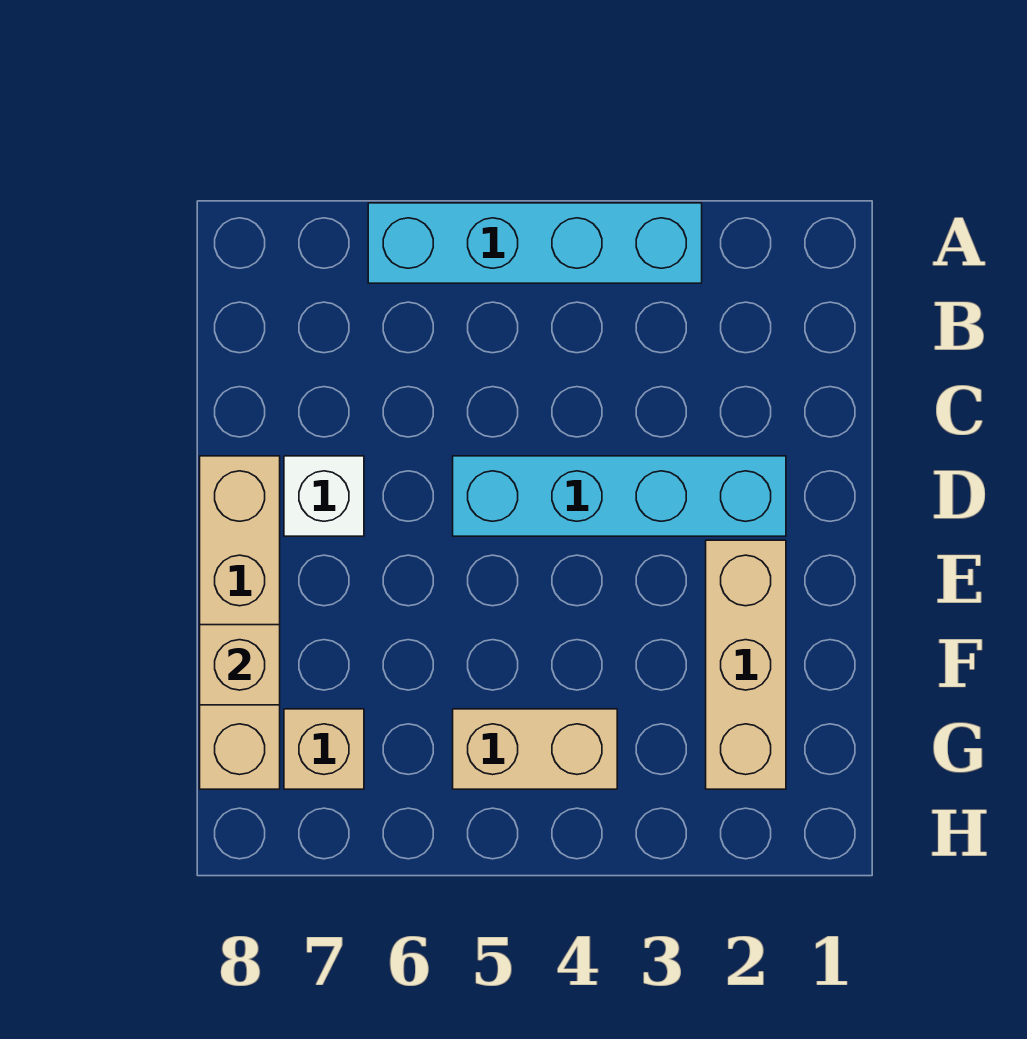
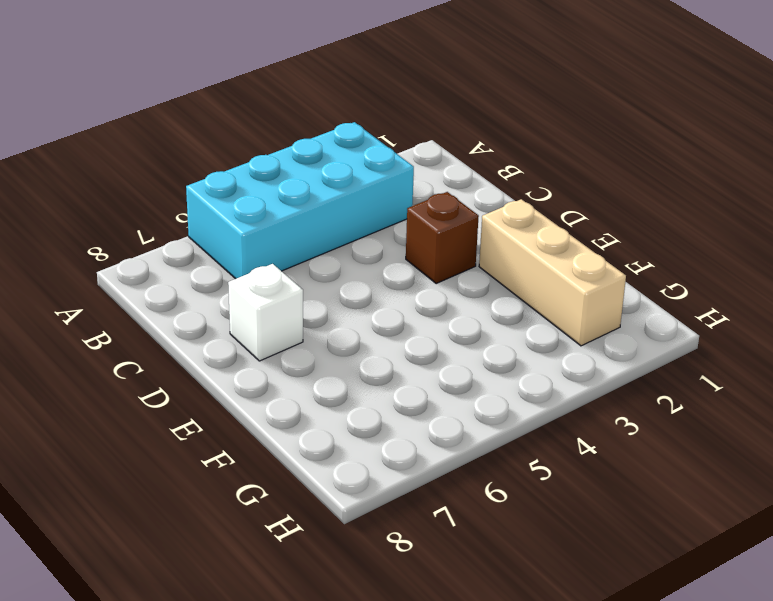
cyan 2x4 brick [186,122,414,279] -> cyan 1x4 brick [368,203,702,283]
brown 1x1 brick [406,192,479,284] -> cyan 1x4 brick [453,456,786,536]
none -> tan 1x4 brick [200,456,280,789]
none -> tan 1x2 brick [453,709,617,789]

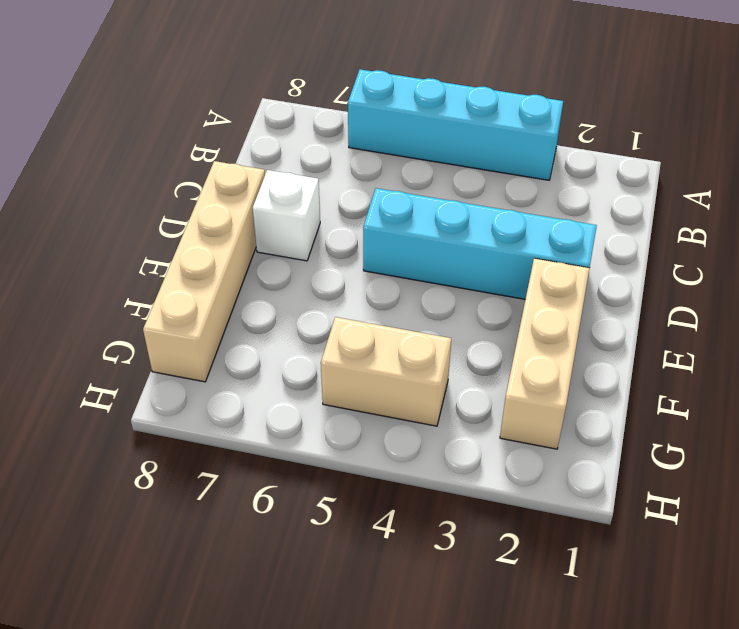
none -> tan 1x1 brick [284,709,364,789]
none -> tan 1x1 brick [200,625,280,705]

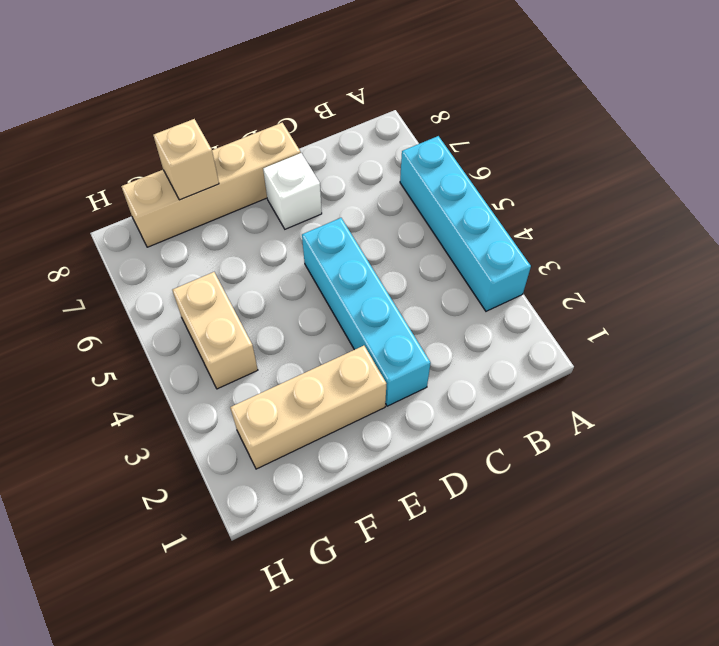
none -> tan 1x1 brick [284,709,364,789]

